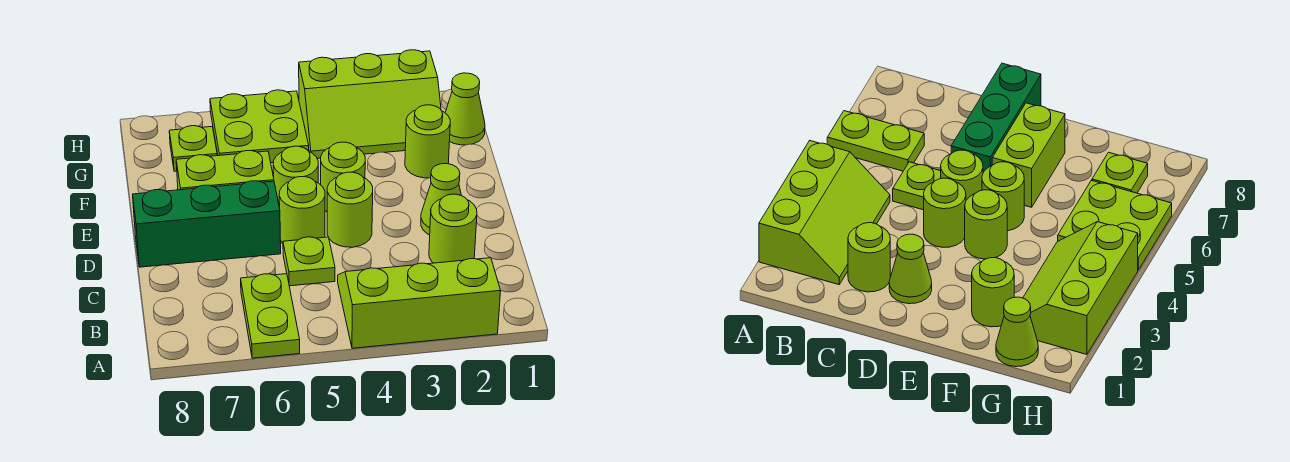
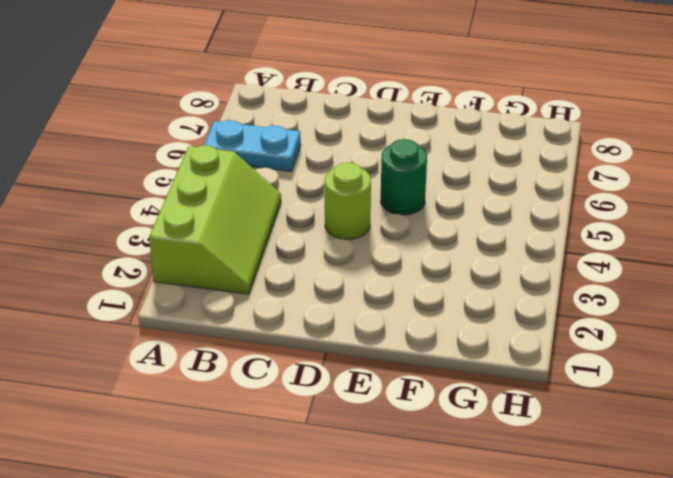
cyan 1x2 plate [204,120,301,171] -> lime 1x2 plate [241,274,300,358]
green 1x1 round brick [381,139,427,215] -> lime 1x1 round brick [273,146,318,208]
none -> lime 1x1 round brick [429,194,477,263]
none -> lime 1x1 plate [283,237,335,286]
none -> lime 1x1 cone [421,164,461,235]

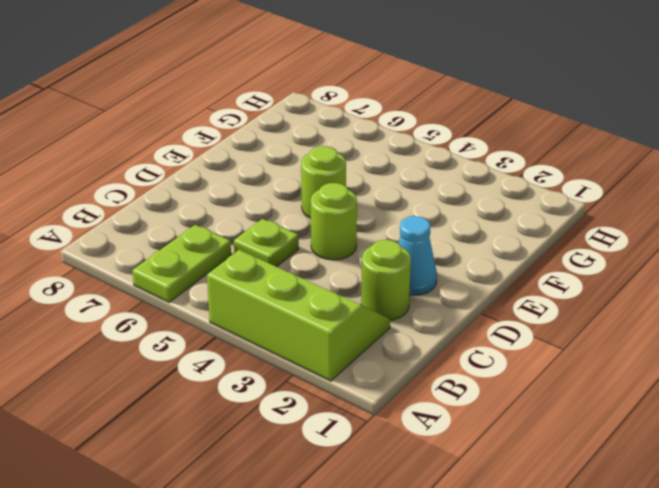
cyan 1x1 cone [399,216,437,295] -> lime 1x1 cone [421,164,461,235]
none -> lime 1x1 round brick [279,177,325,244]
none -> green 1x3 brick [133,181,281,267]
none -> lime 1x1 round brick [321,142,365,212]

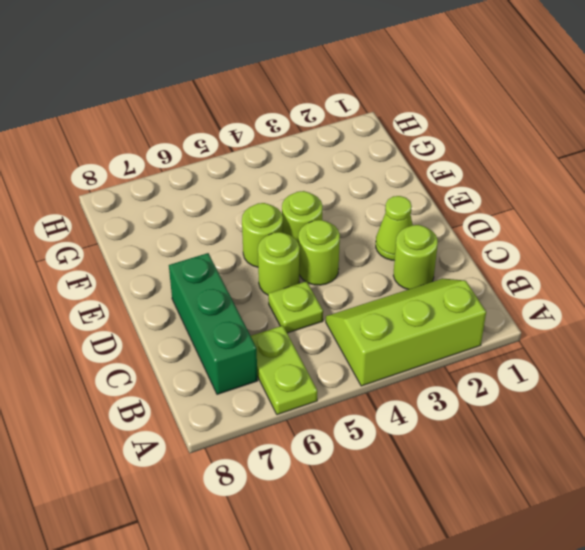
green 1x3 brick [169,253,258,394] -> green 1x3 brick turned to [133,181,281,267]
none -> lime 1x2 brick [176,151,274,190]
none -> lime 1x1 round brick [405,105,450,178]
none -> lime 1x1 cone [445,73,485,145]

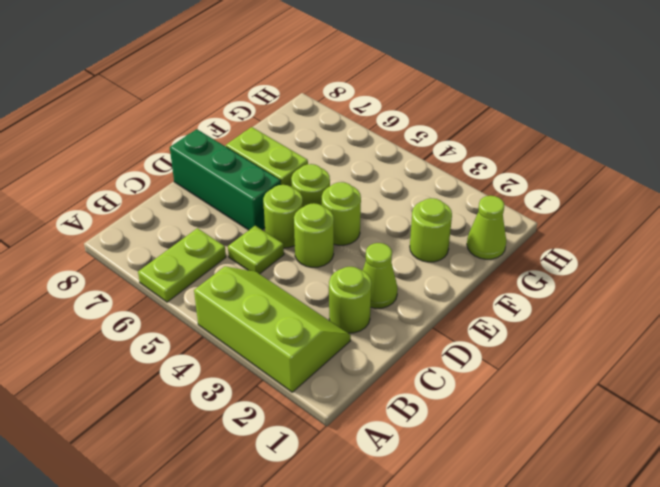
none -> lime 2x3 slope [299,50,441,158]
none -> lime 2x2 plate [210,90,309,163]
none -> lime 1x1 plate [169,126,217,171]

